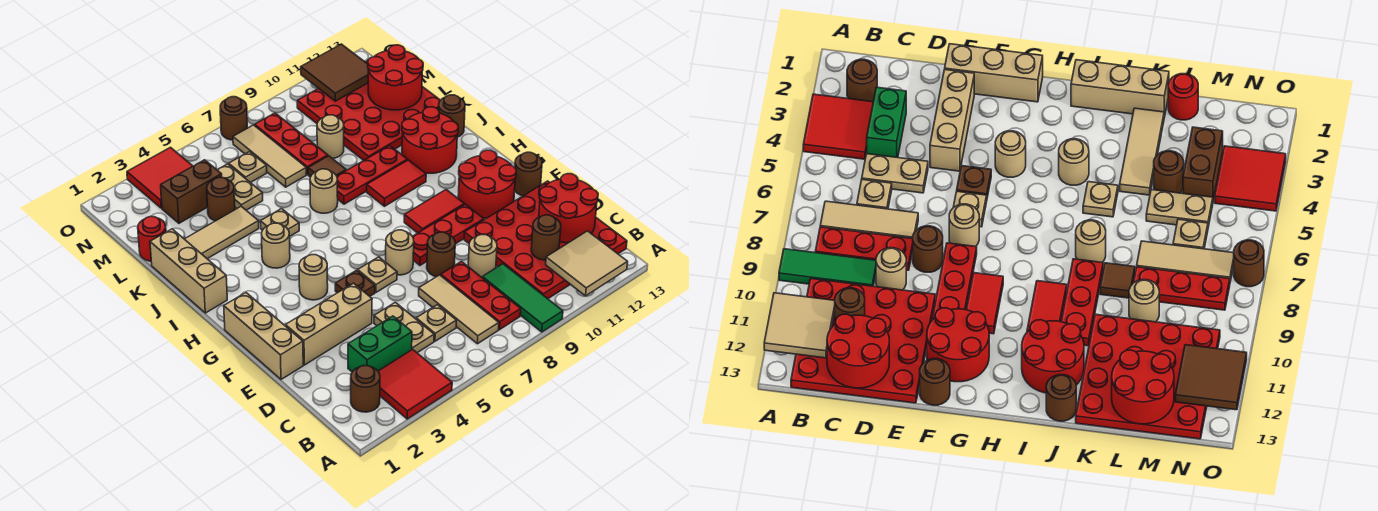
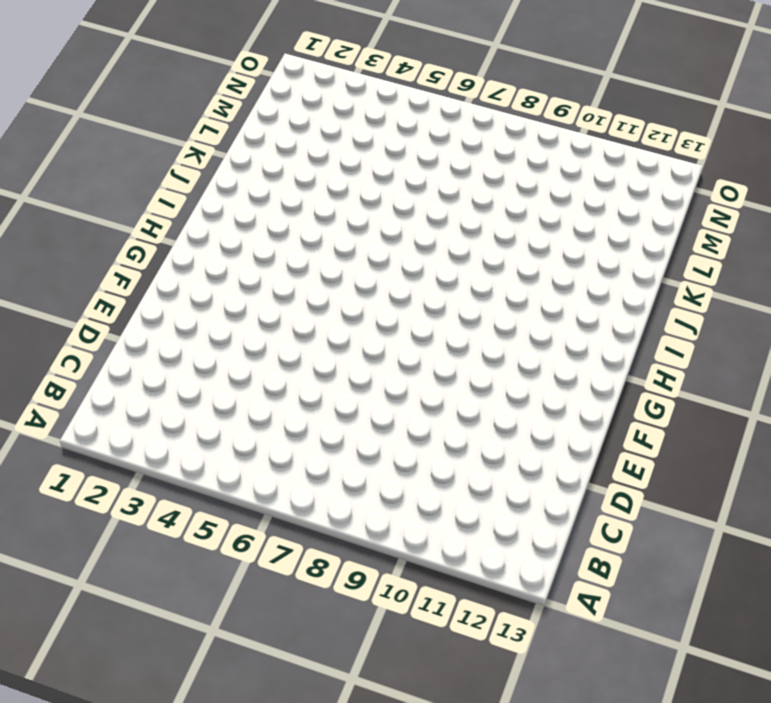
none -> red 2x2 tile [378,349,452,419]
none -> green 1x3 tile [482,264,563,332]
none -> brown 1x1 round brick [351,366,380,412]
none -> tan 1x3 tile [419,275,499,344]

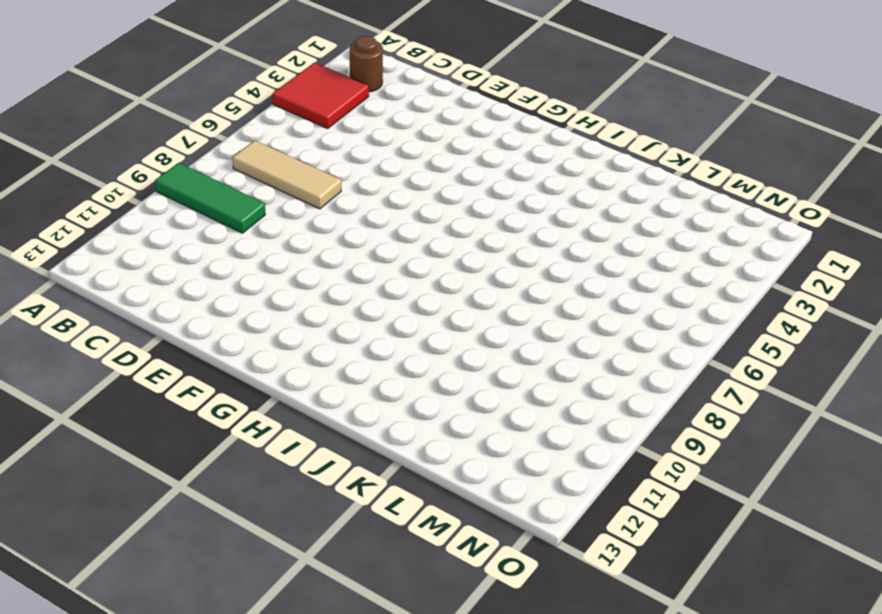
none -> red 1x3 plate [441,262,521,330]
none -> red 4x4 plate [464,181,627,299]
none -> green 1x2 brick [348,316,412,372]
none -> tan 1x2 plate [374,302,434,353]

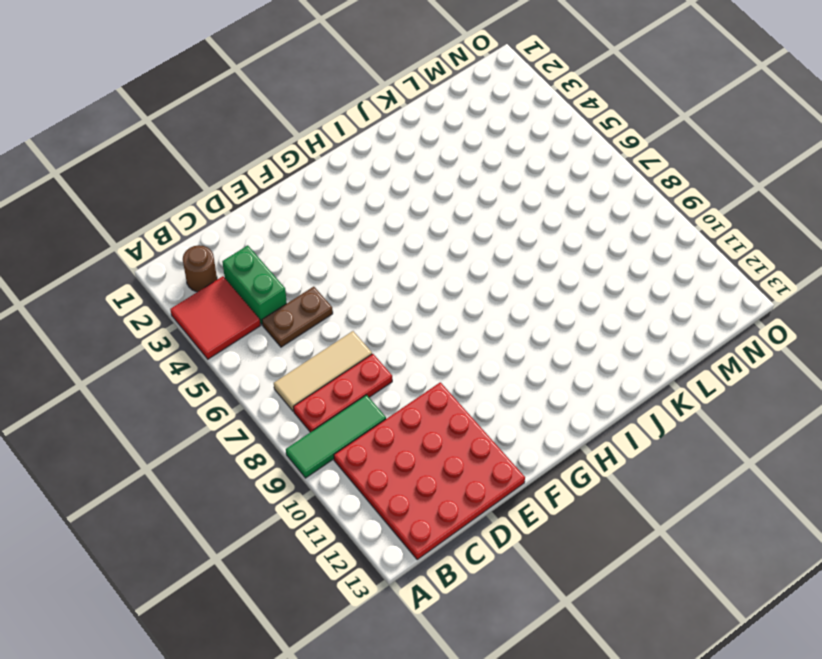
brown 1x2 plate [262,287,333,347] -> tan 1x2 plate [374,302,434,353]
none -> tan 1x1 plate [416,305,457,341]
none -> tan 1x1 round brick [468,234,497,277]
none -> tan 1x3 brick [224,293,303,379]
none -> tan 1x3 brick [286,283,372,365]

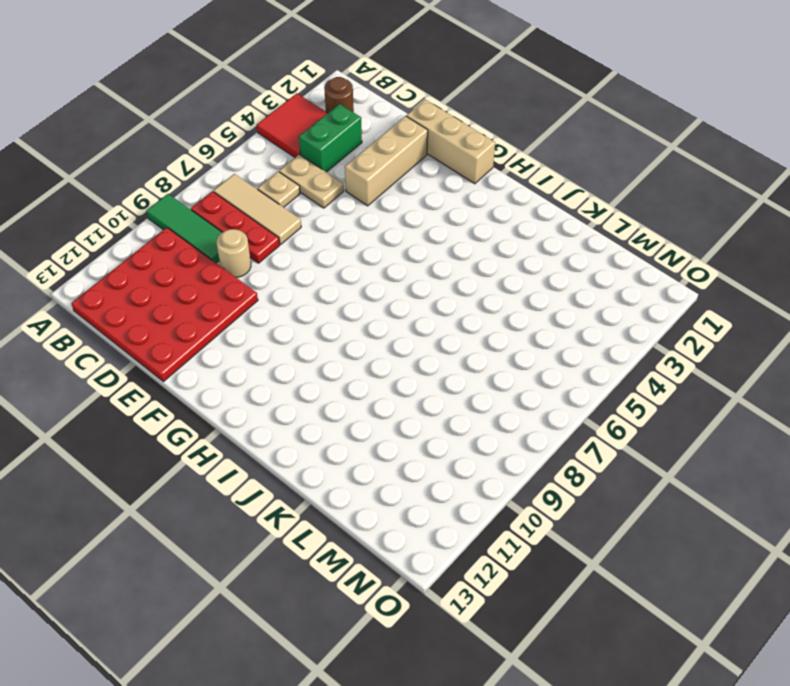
none -> brown 1x1 round brick [427,232,455,277]
none -> brown 1x1 plate [335,270,375,296]
none -> tan 1x1 plate [358,257,397,292]
none -> tan 1x1 round brick [386,230,414,275]

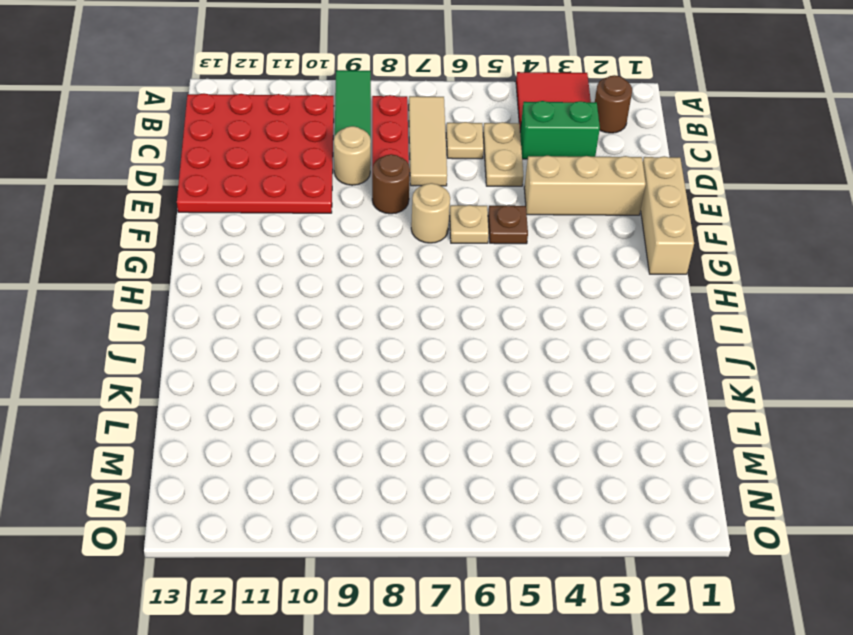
none -> red 1x3 plate [412,204,484,265]
none -> red 2x2 round brick [458,150,516,218]
none -> brown 1x1 round brick [515,152,542,196]
none -> tan 1x1 round brick [299,255,328,300]

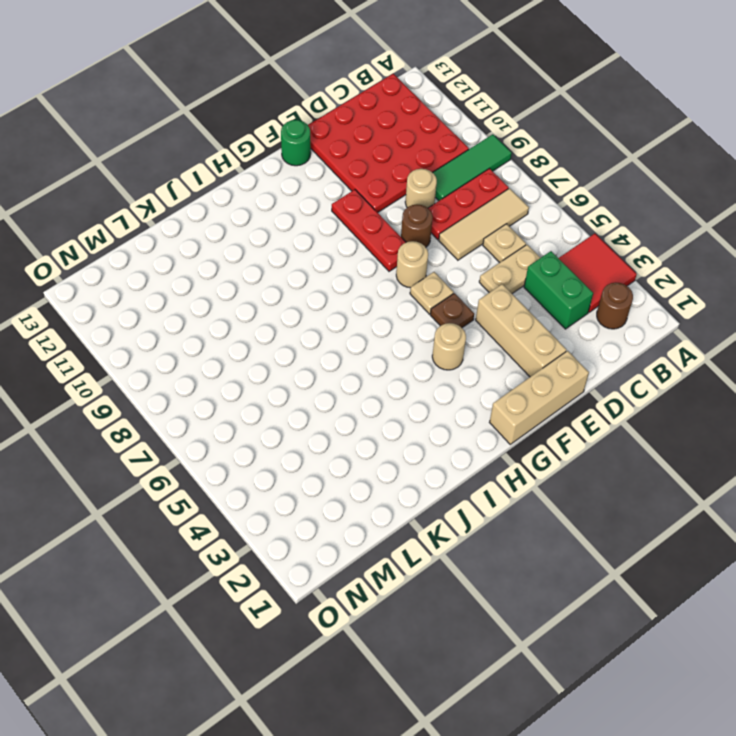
green 1x1 round brick [281,120,311,166] -> brown 1x1 round brick [515,152,542,196]
none -> red 2x2 round brick [458,150,516,218]
none -> red 1x2 tile [404,190,464,233]
none -> tan 1x3 brick [150,229,227,313]
none -> tan 1x1 round brick [262,223,290,268]

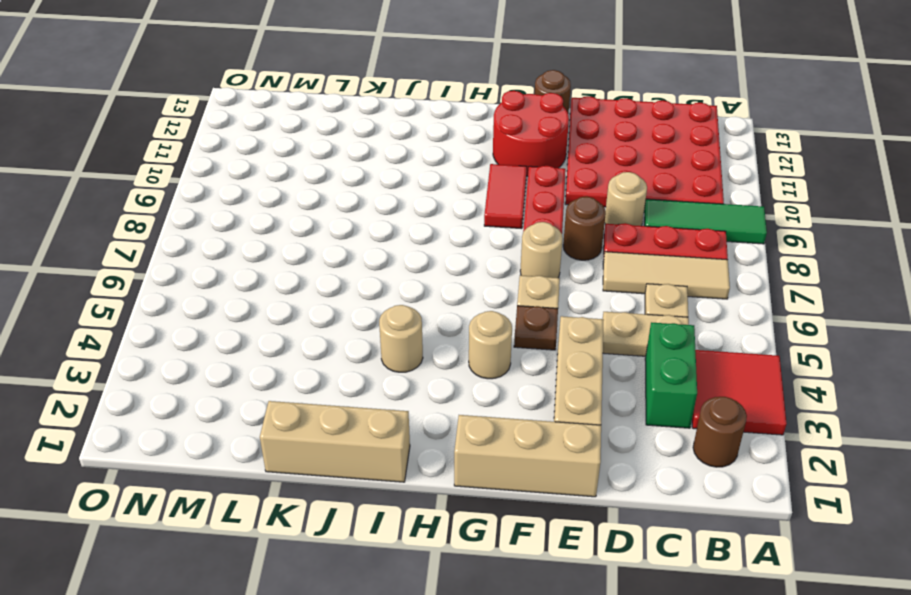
none -> red 1x2 tile [367,160,426,206]
none -> red 2x2 round brick [402,107,458,173]
none -> tan 1x1 plate [260,209,299,237]
none -> tan 1x1 round brick [310,169,338,213]

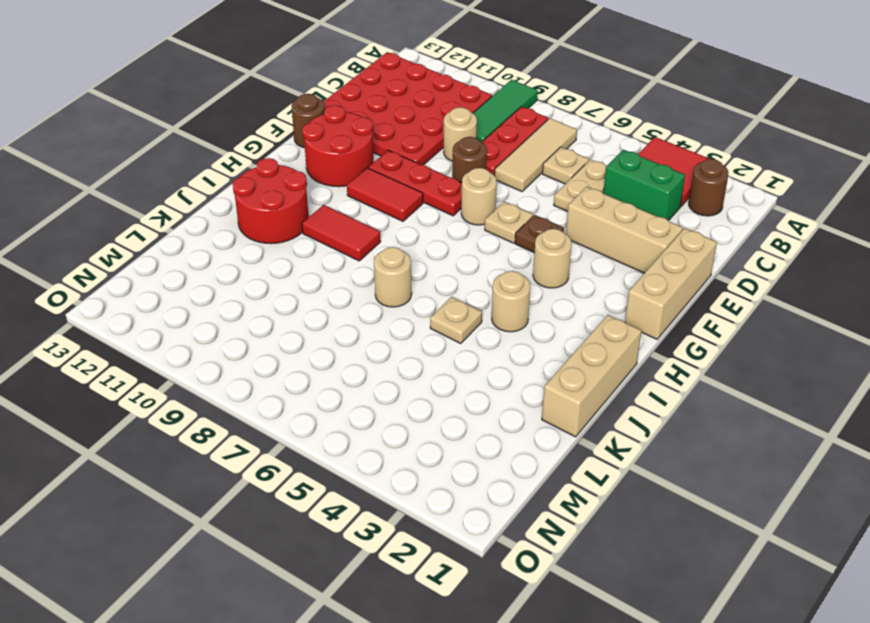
none -> red 1x3 plate [337,146,407,204]
none -> brown 1x1 round brick [439,95,465,137]
none -> tan 1x3 tile [185,206,259,259]
none -> brown 1x1 tile [308,156,346,177]

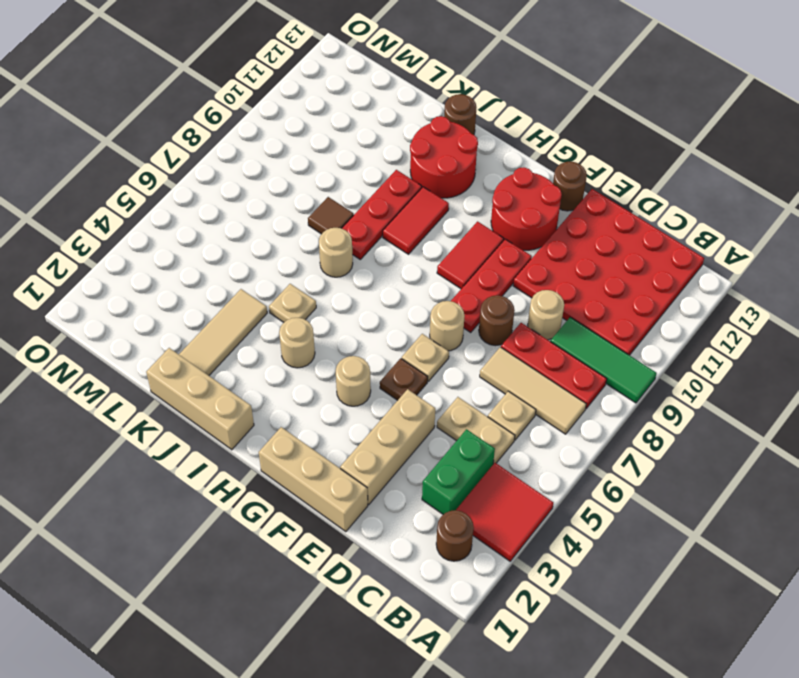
none -> red 4x4 plate [297,61,440,161]
none -> red 1x1 round brick [138,216,166,261]
none -> brown 1x1 round brick [207,177,235,221]
none -> tan 1x2 plate [218,164,263,210]

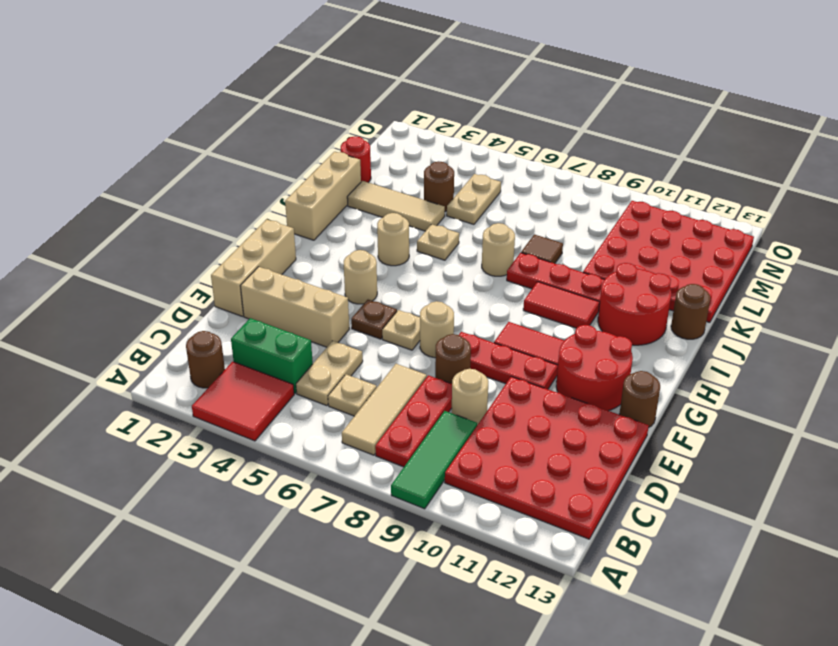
none -> tan 1x3 tile [233,125,306,187]
none -> red 1x3 plate [255,113,328,175]
none -> tan 1x1 round brick [317,115,344,159]
none -> brown 1x2 brick [161,160,222,223]

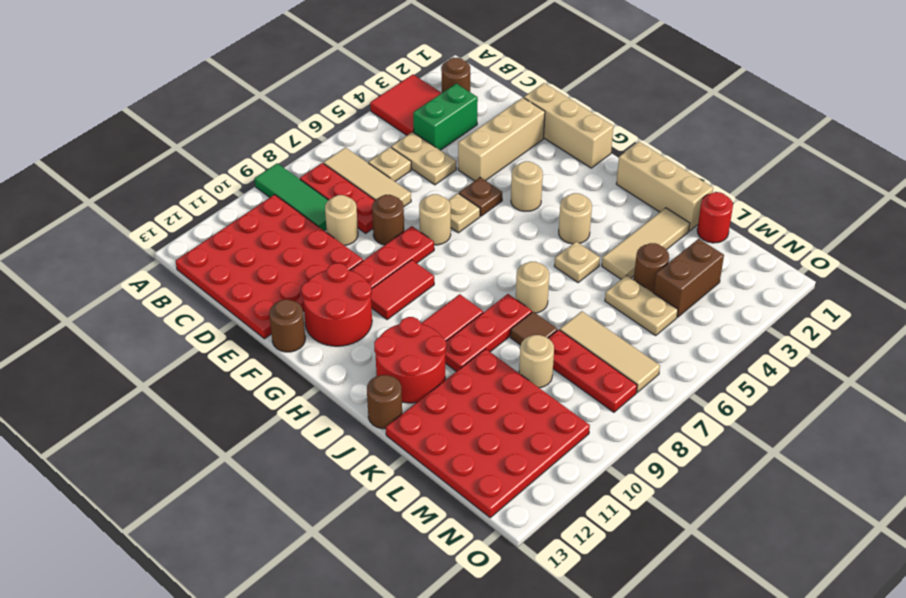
none -> tan 1x1 plate [229,152,267,183]
none -> red 2x2 tile [127,147,193,208]
none -> brown 1x1 round brick [220,97,248,140]
none -> tan 2x2 tile [546,231,628,296]

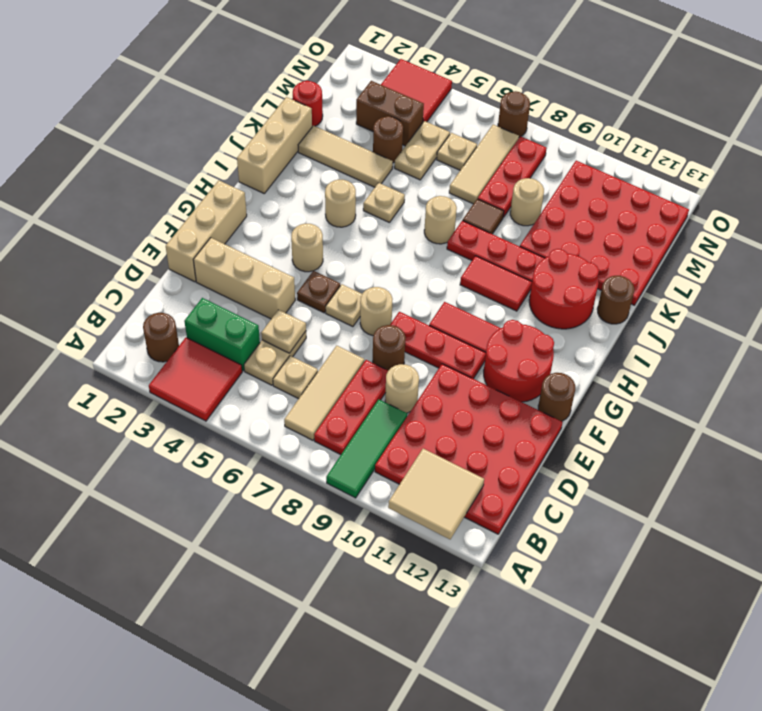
tan 1x1 plate [261,310,306,353] -> none
none -> brown 1x1 round brick [531,215,561,260]
none -> red 2x2 round brick [539,174,598,243]
none -> red 2x2 round brick [368,45,423,110]
none -> brown 2x2 tile [301,44,368,101]

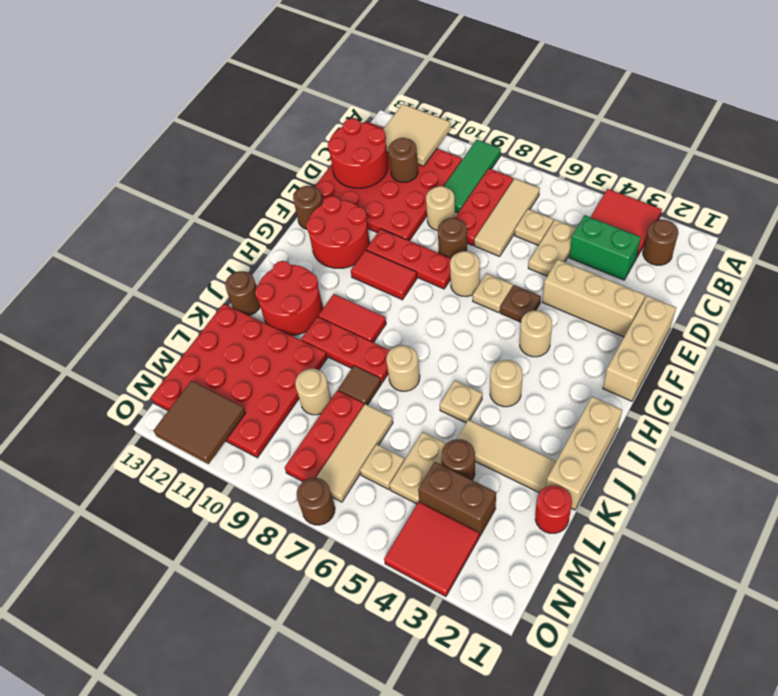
none -> red 2x2 round brick [368,45,423,110]

